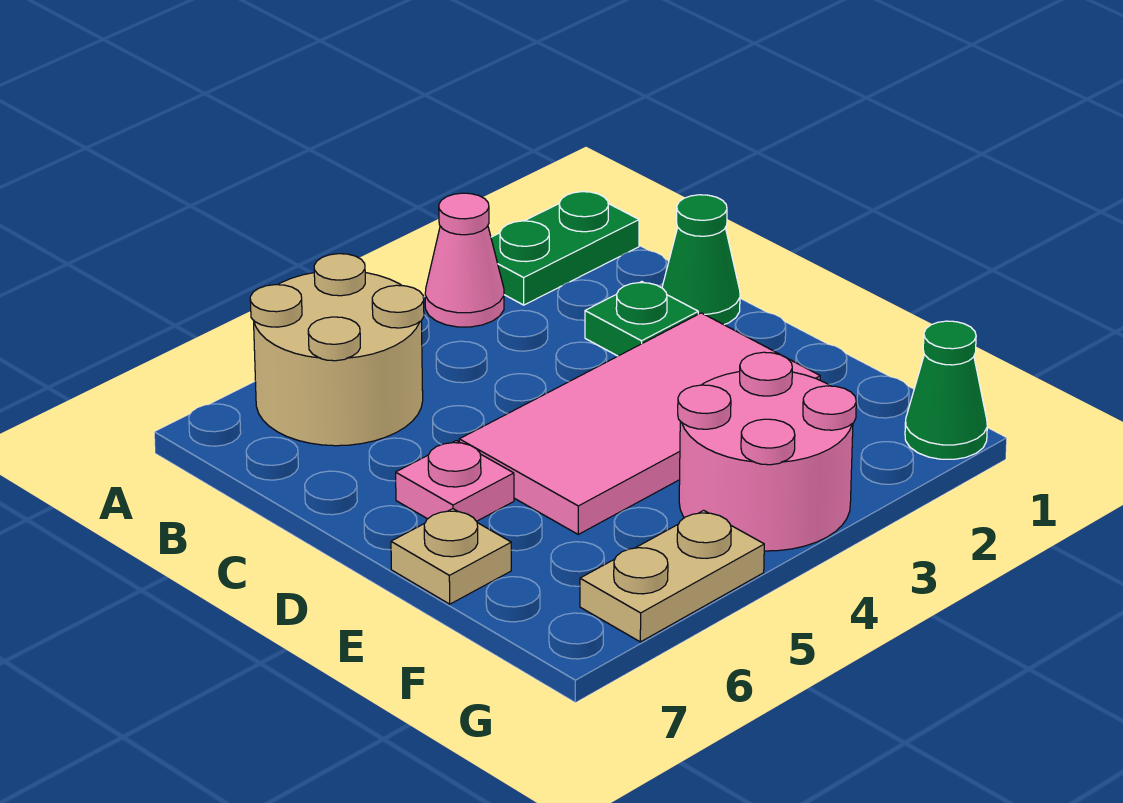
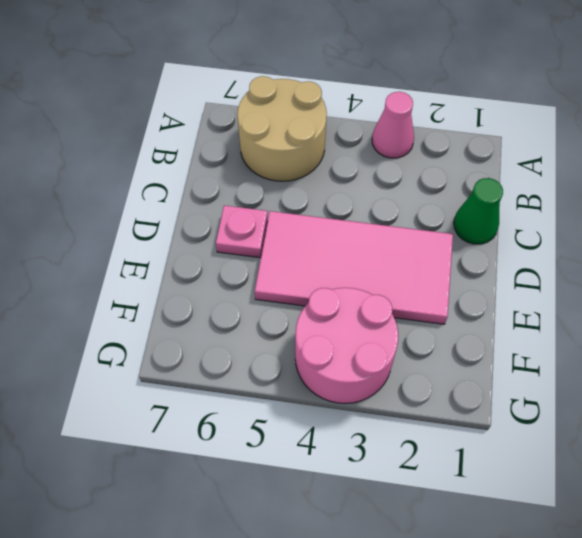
none -> green 1x2 plate [491,191,639,305]
none -> green 1x1 plate [585,282,698,356]

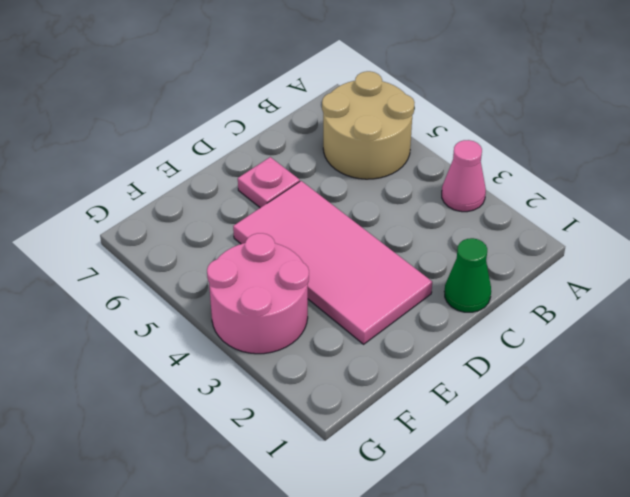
none -> green 1x2 plate [491,191,639,305]
none -> green 1x1 plate [585,282,698,356]

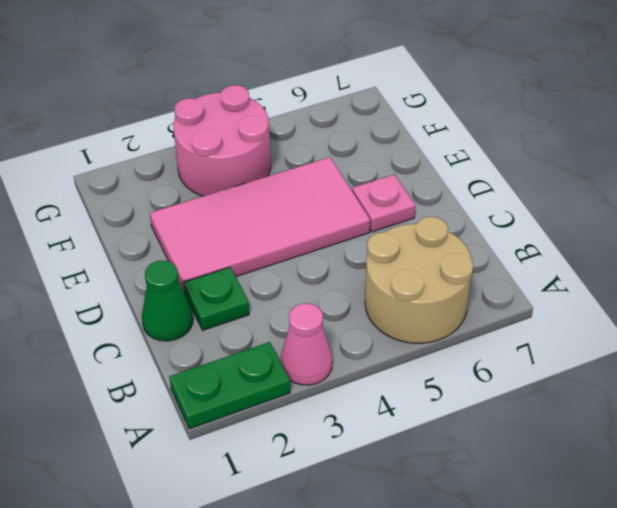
none -> tan 1x1 plate [391,509,511,604]
none -> green 1x1 cone [905,321,987,459]

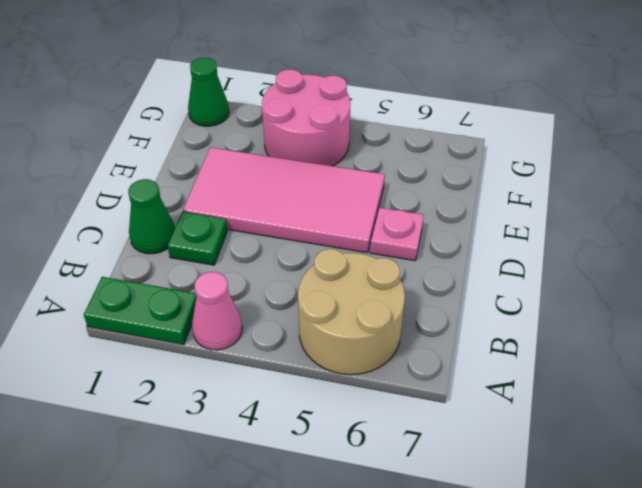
none -> tan 1x1 plate [391,509,511,604]
none -> tan 1x2 plate [580,510,764,642]

